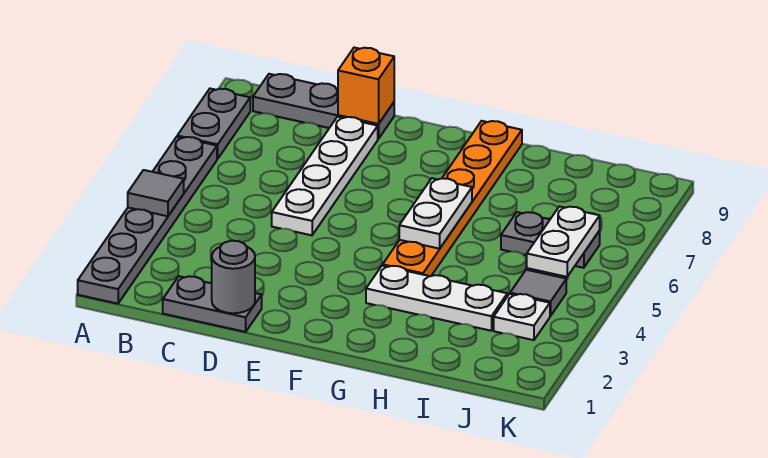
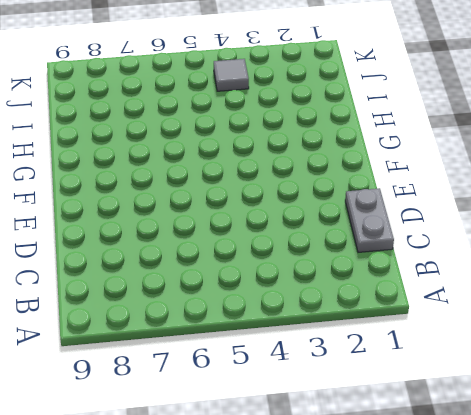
none -> grey 1x6 plate [78,137,217,304]
none -> grey 1x2 plate [177,89,250,159]
none -> grey 1x3 plate [253,74,394,139]

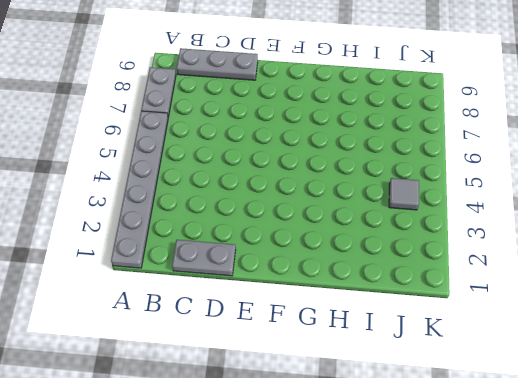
none -> white 1x4 plate [272,117,378,235]
none -> white 1x3 plate [366,266,507,331]
none -> orange 1x6 plate [383,121,522,276]

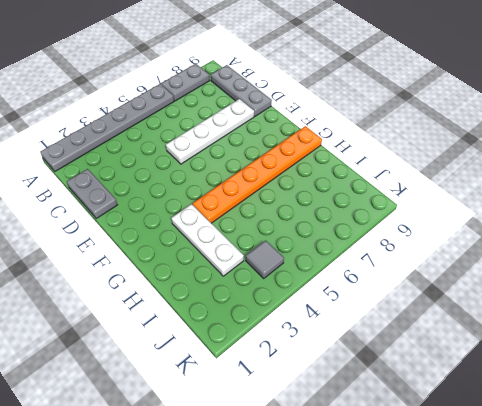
none -> grey 1x2 plate [501,212,600,268]
none -> white 1x1 plate [494,294,550,340]
none -> grey 1x1 tile [128,170,184,216]

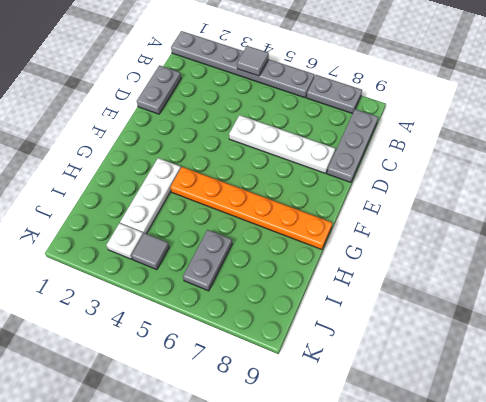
none -> grey 1x1 round brick [212,241,255,313]
none -> orange 1x1 brick [338,48,394,124]
none -> white 1x2 plate [399,178,472,249]

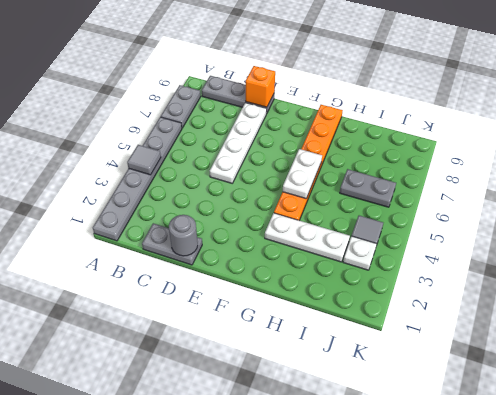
none -> white 1x2 plate [527,206,600,277]

